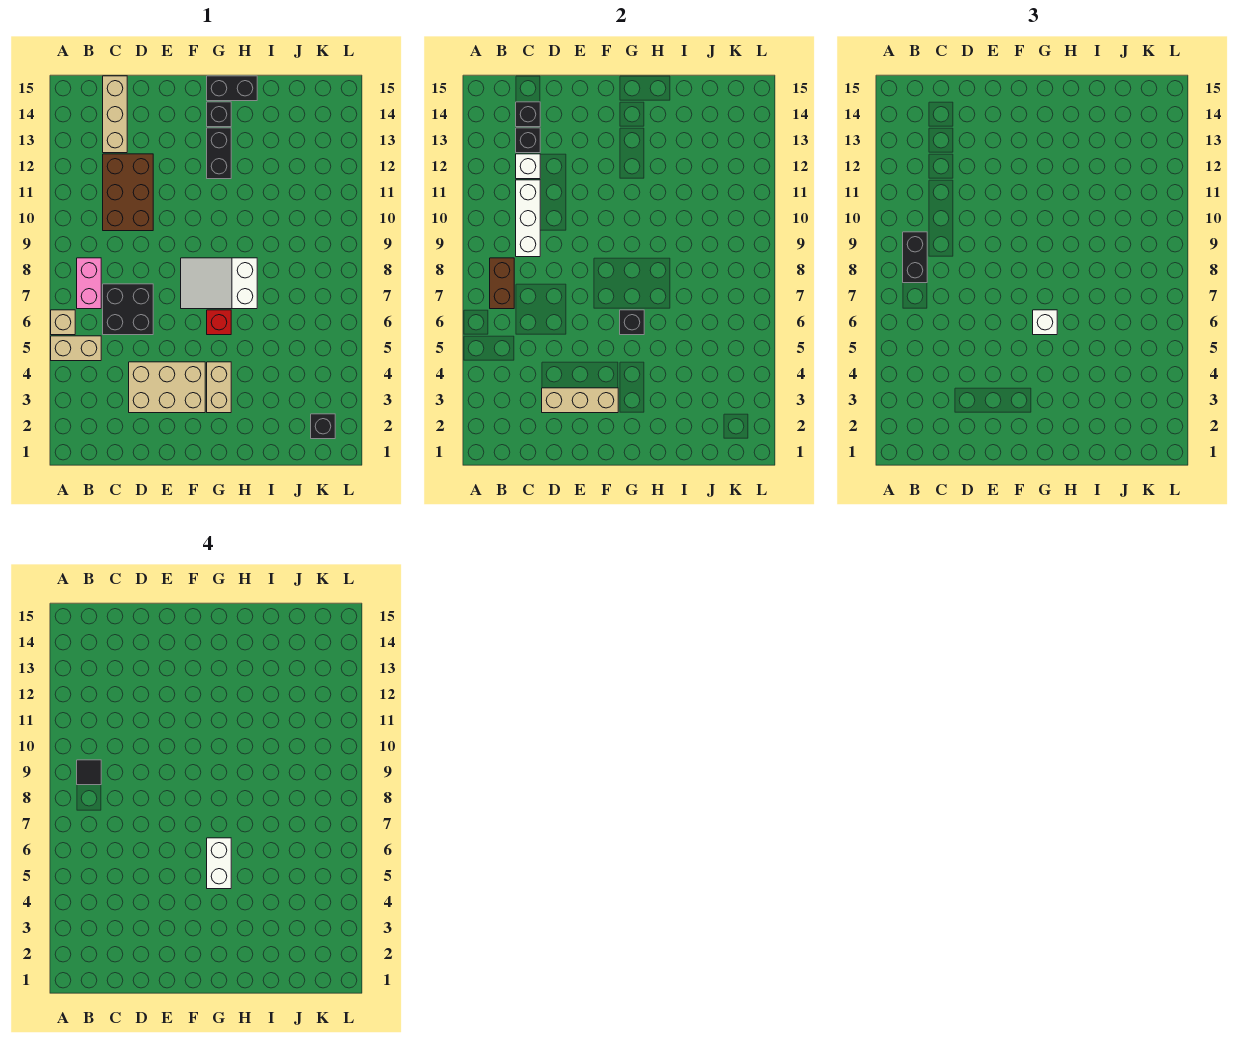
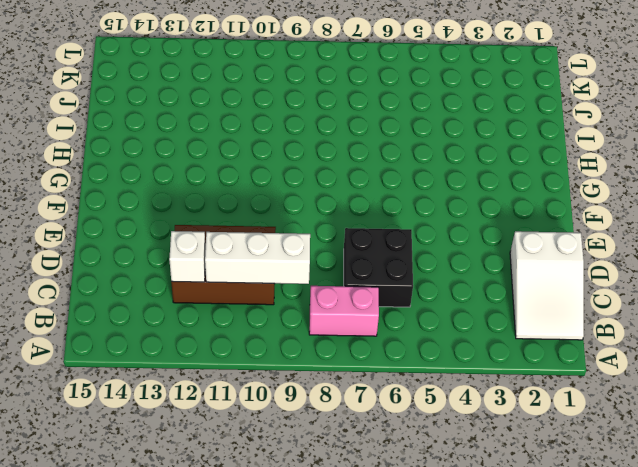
white 2x3 slope [510,231,584,340] -> white 2x3 slope moved to [181,258,257,309]
none -> tan 1x2 brick [51,336,101,361]
none -> tan 1x1 brick [51,310,75,335]
none -> tan 1x3 brick [103,76,127,153]

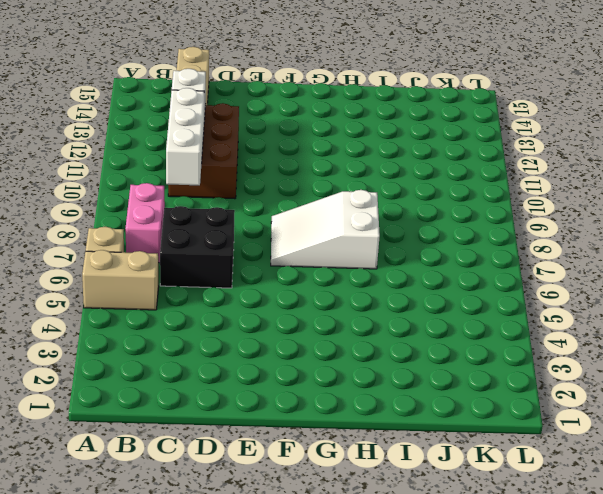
none -> tan 2x3 brick [129,362,205,413]
none -> tan 1x2 brick [207,362,231,413]
none -> red 1x1 brick [207,310,231,335]

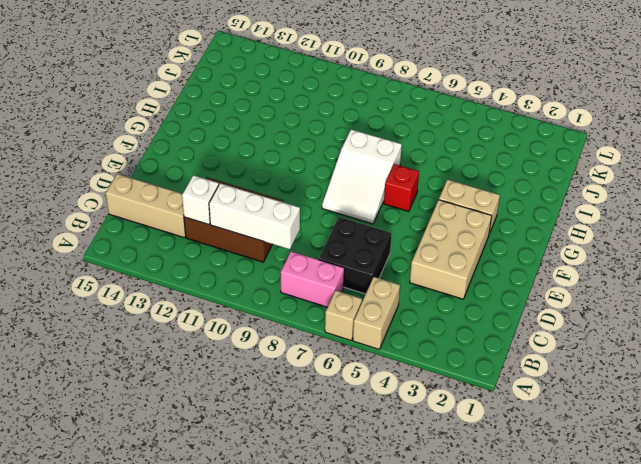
none -> black 1x2 brick [207,128,231,179]
none -> black 1x1 brick [207,102,231,127]
none -> black 1x2 brick [207,76,257,101]

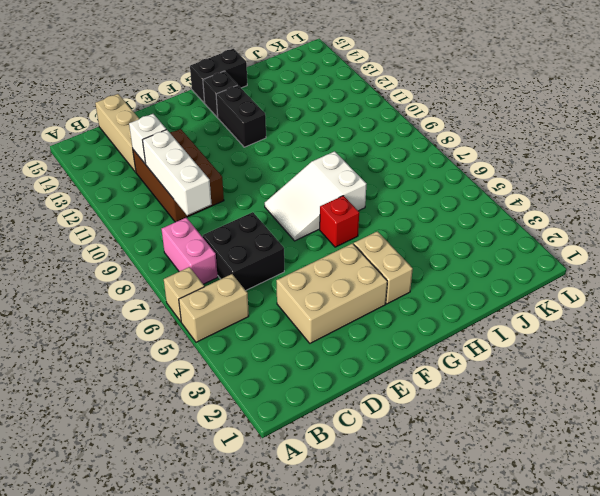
none -> black 1x1 brick [311,414,335,439]
none -> brown 1x2 brick [490,258,514,309]
none -> black 1x1 brick [516,128,540,153]

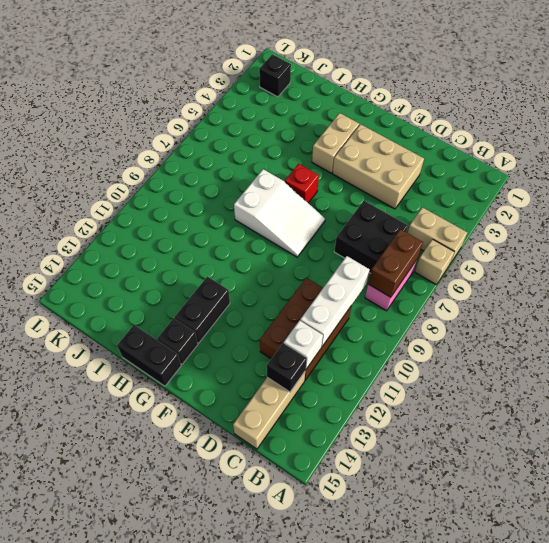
none -> black 1x1 brick [516,102,540,127]
none -> tan 1x3 brick [542,388,618,413]
none -> black 1x1 brick [620,310,644,335]

